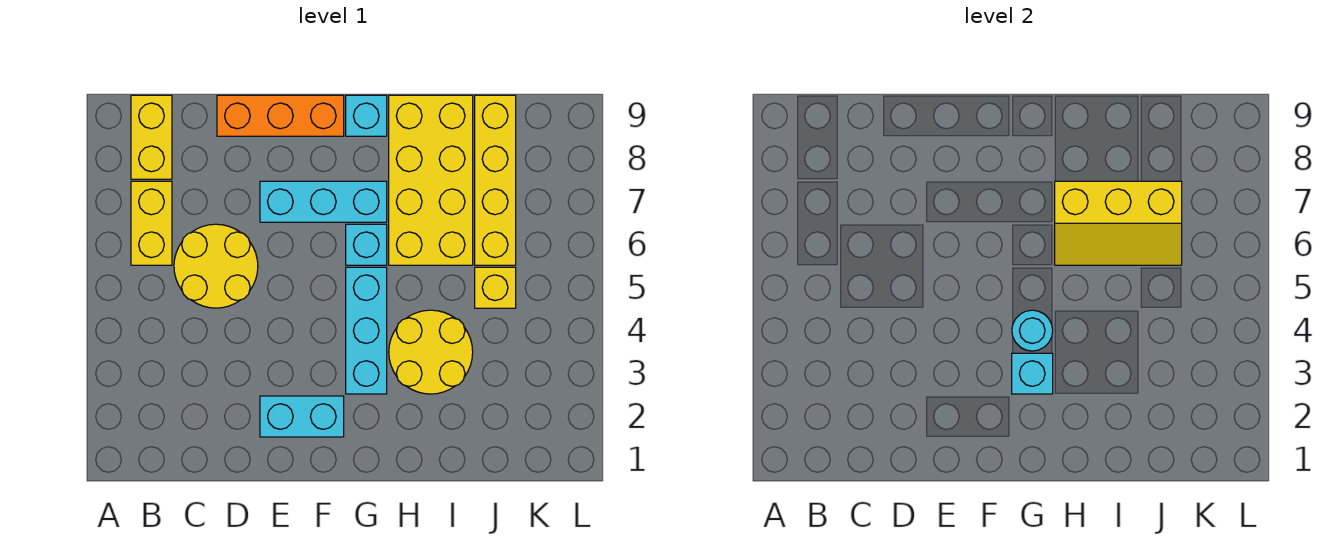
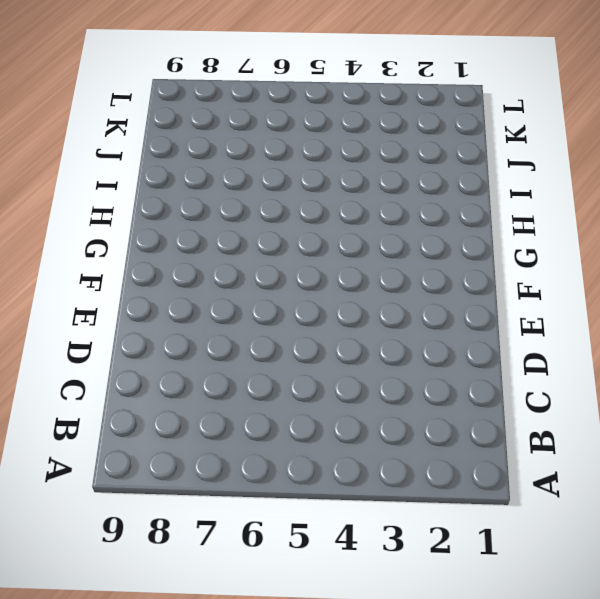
none -> yellow 1x2 brick [131,181,172,265]
none -> yellow 1x2 brick [131,95,172,179]
none -> yellow 2x2 round brick [174,224,258,308]

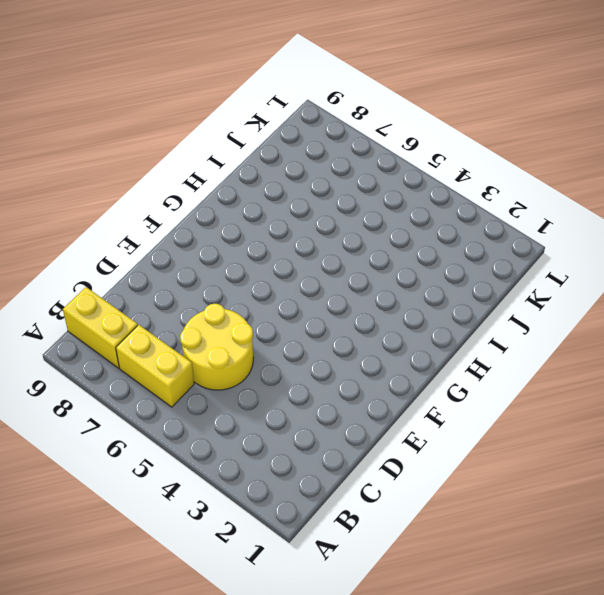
none -> orange 1x3 brick [217,95,344,136]
none -> cyan 1x2 brick [260,396,344,437]
none -> cyan 1x3 brick [260,181,387,222]

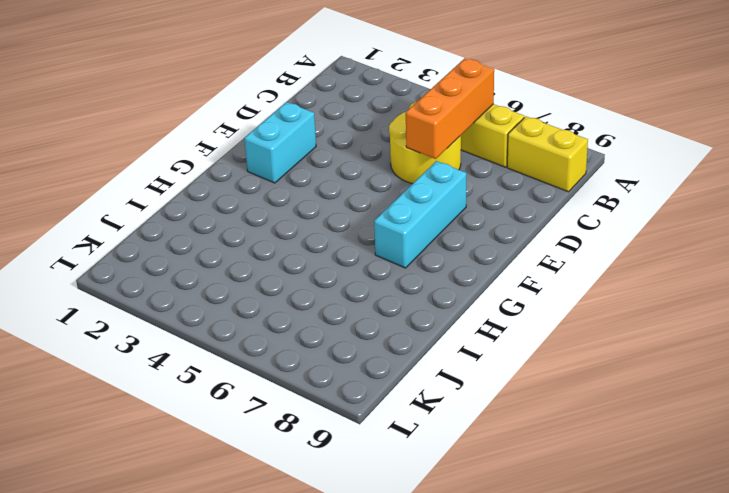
orange 1x3 brick [406,58,494,159] -> orange 1x3 brick moved to [217,95,344,136]
none -> cyan 1x3 brick [346,267,387,394]
none -> cyan 1x1 brick [346,224,387,265]
none -> cyan 1x1 brick [346,95,387,136]

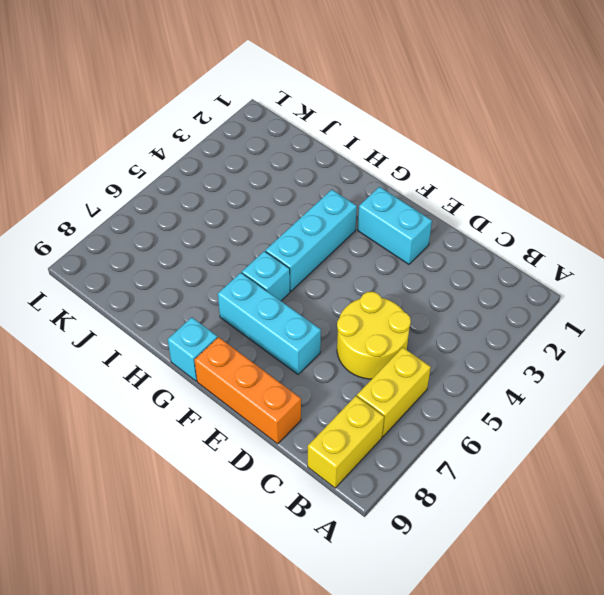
none -> yellow 2x2 round brick [389,310,473,394]
none -> yellow 2x4 brick [389,95,473,265]
none -> yellow 1x1 brick [475,267,516,308]

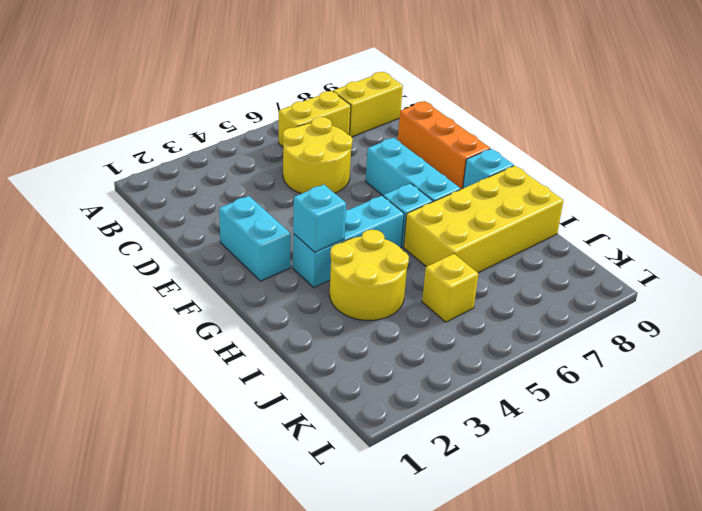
none -> yellow 1x4 brick [475,95,516,265]
none -> cyan 1x1 round brick [1012,310,1053,351]
none -> yellow 2x3 slope [1055,181,1182,265]

